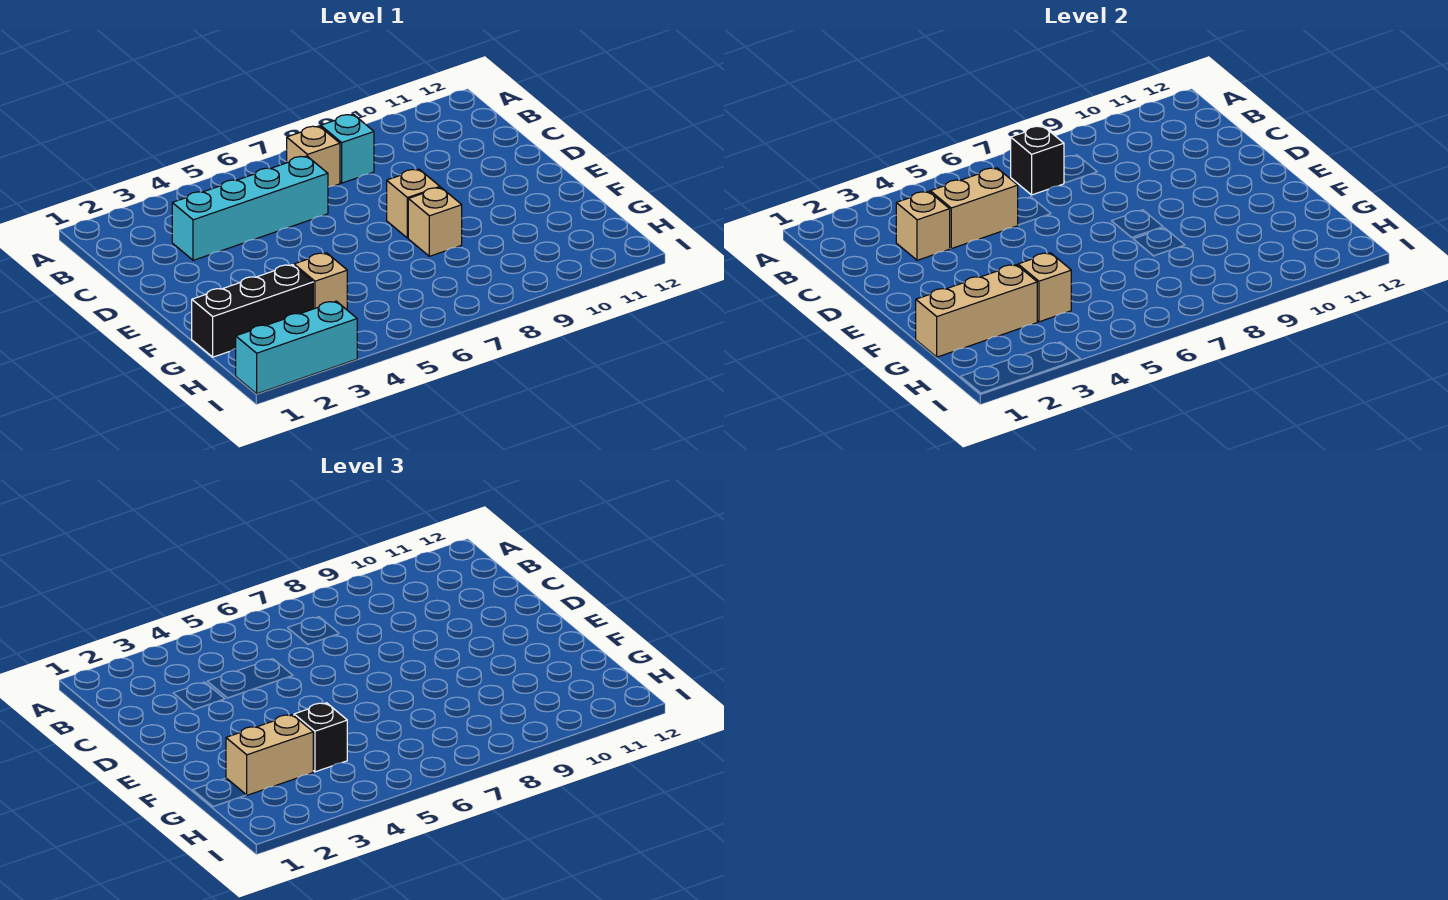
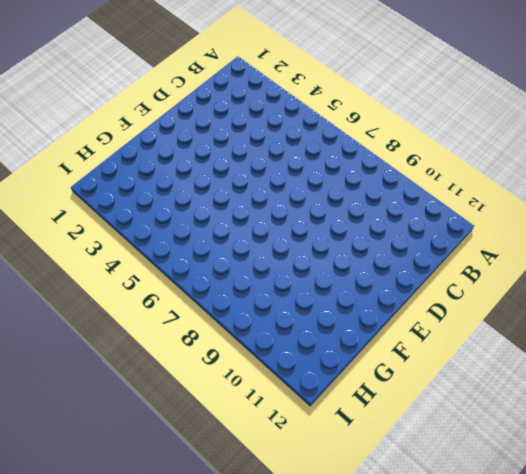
none -> tan 1x1 brick [287,126,340,187]
none -> cyan 1x1 brick [321,114,374,183]
none -> cyan 1x4 brick [172,156,328,260]

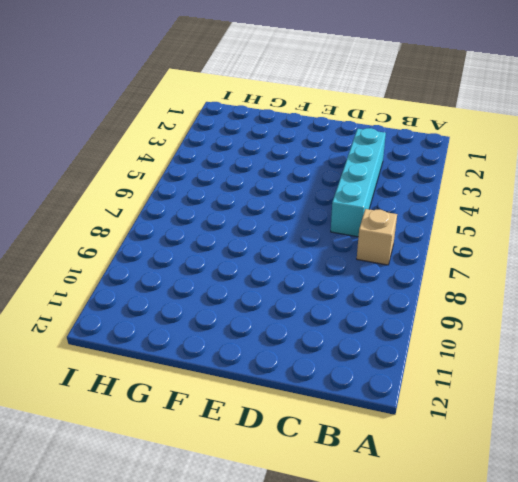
none -> cyan 1x1 brick [321,114,374,183]
none -> tan 1x1 brick [387,169,440,238]
none -> tan 1x1 brick [408,187,462,256]

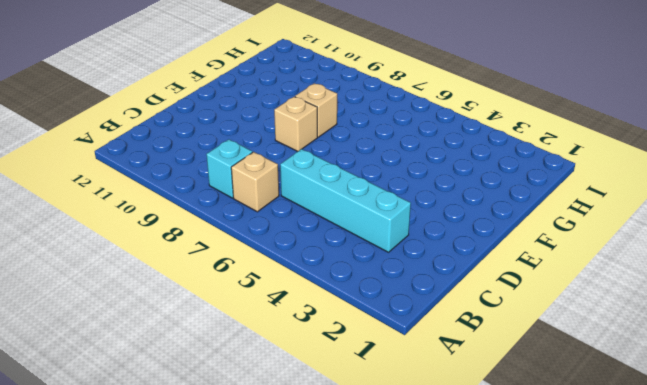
none -> black 1x3 brick [192,265,313,357]
none -> tan 1x1 brick [294,253,347,310]
none -> cyan 1x3 brick [236,301,357,394]

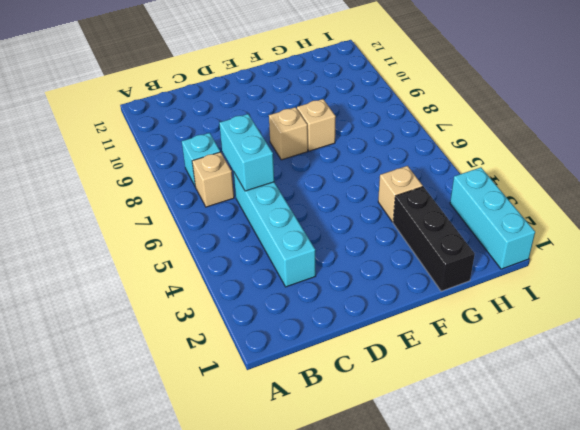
cyan 1x2 brick [219,114,274,191] -> none
none -> black 1x1 brick [1011,126,1064,195]
none -> tan 1x1 brick [896,191,950,260]
none -> tan 1x2 brick [930,168,1018,249]

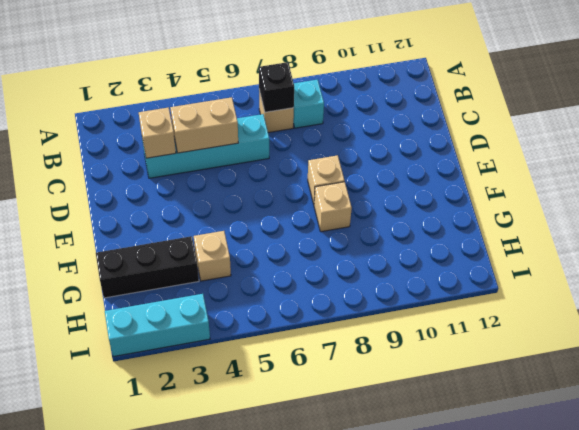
none -> tan 1x3 brick [916,265,1037,357]
none -> tan 1x1 brick [1018,253,1071,322]
none -> tan 1x2 brick [226,715,313,795]

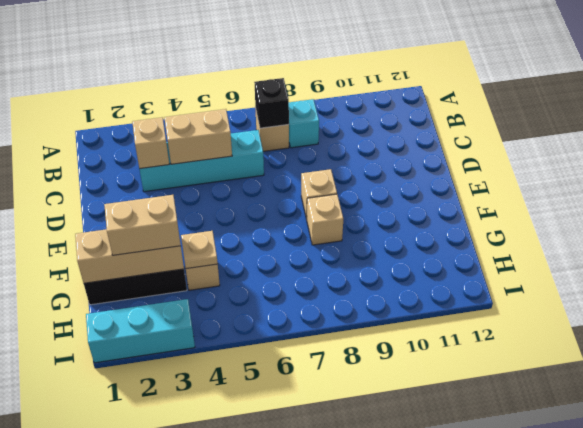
tan 1x1 plate [181,231,218,269] -> tan 1x1 brick [1018,253,1071,322]
none -> black 1x1 brick [294,703,347,772]

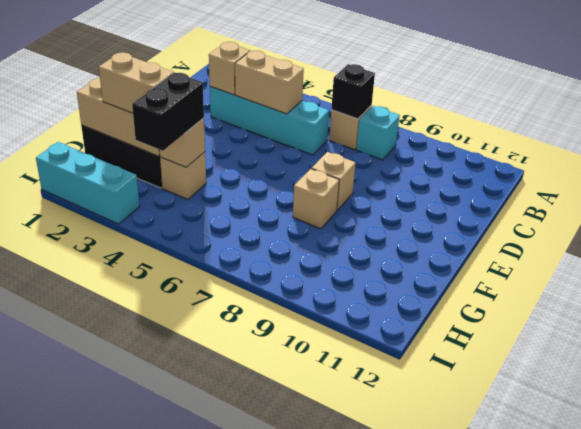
black 1x2 brick [132,73,204,151] -> black 1x1 brick [294,703,347,772]

